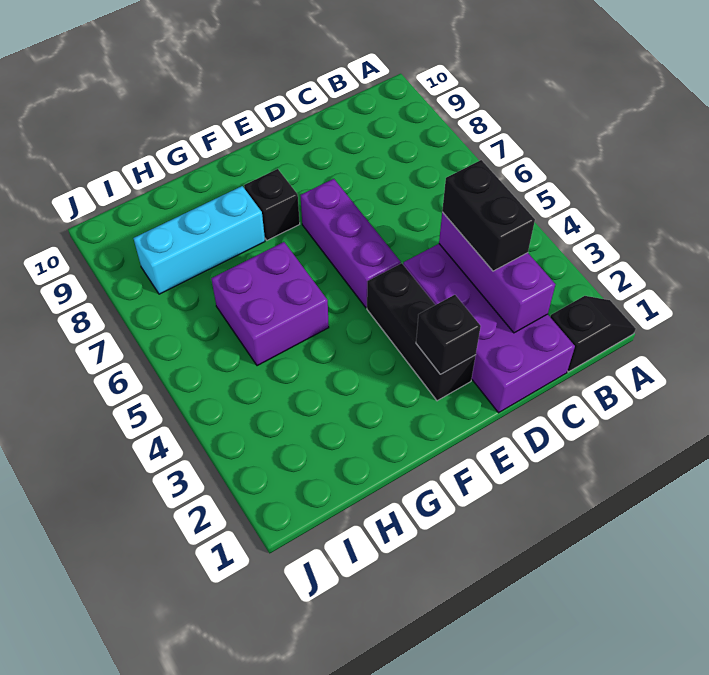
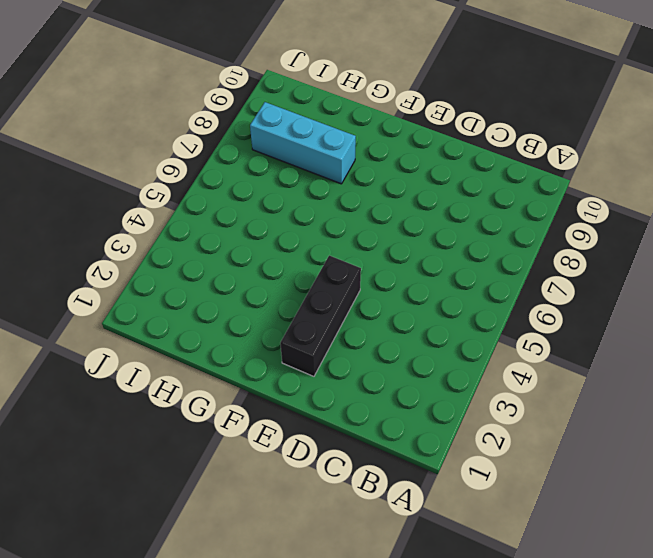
none -> black 1x2 slope [550,296,636,372]
none -> purple 2x4 brick [403,244,575,413]

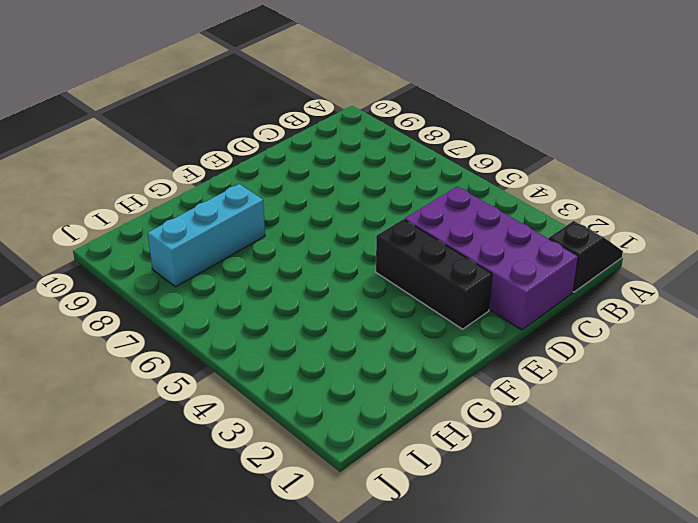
none -> purple 1x3 brick [300,179,401,308]
none -> black 1x1 brick [244,169,300,240]

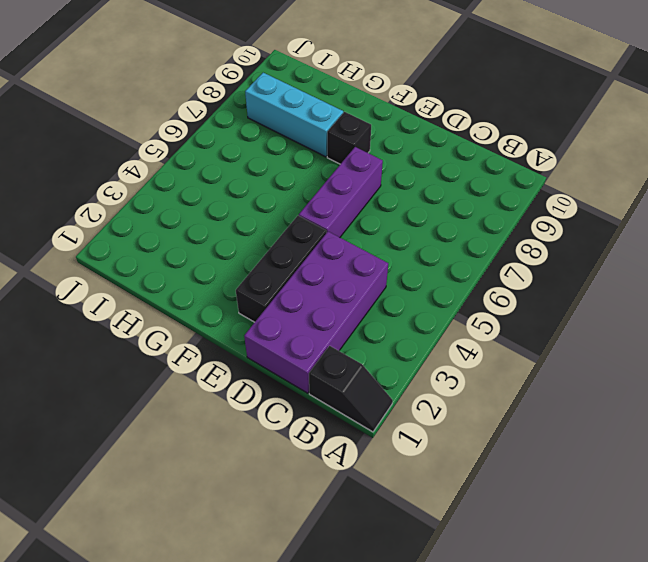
none -> purple 2x2 brick [211,242,329,366]
none -> purple 1x3 brick [439,212,555,333]

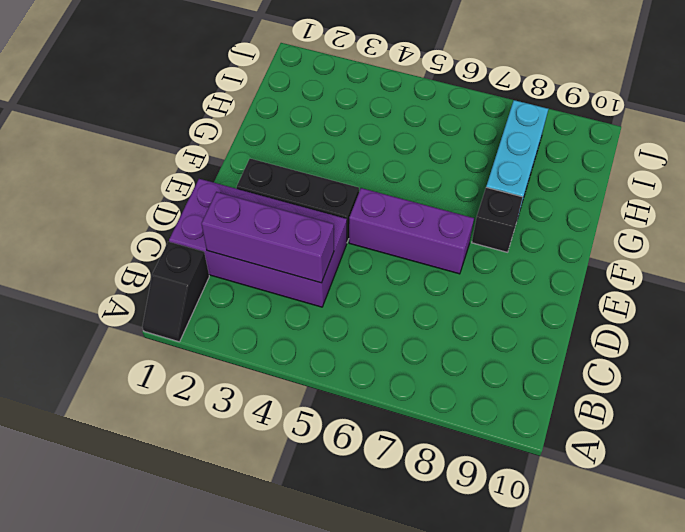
none -> purple 2x2 brick [211,242,329,366]
none -> black 1x1 brick [416,295,481,374]

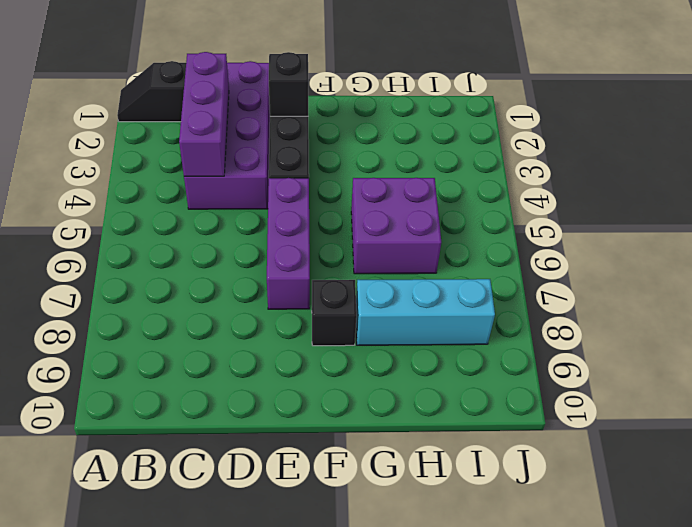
none -> black 1x2 brick [442,160,535,271]

